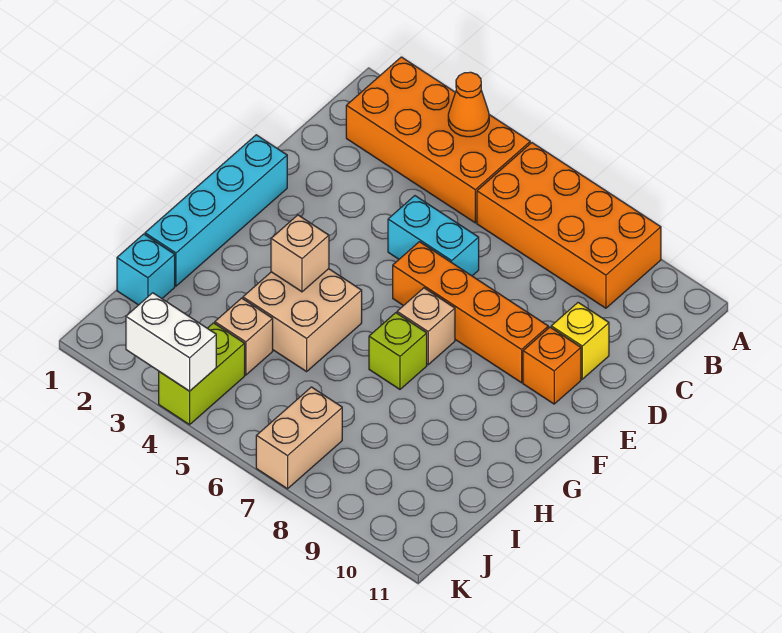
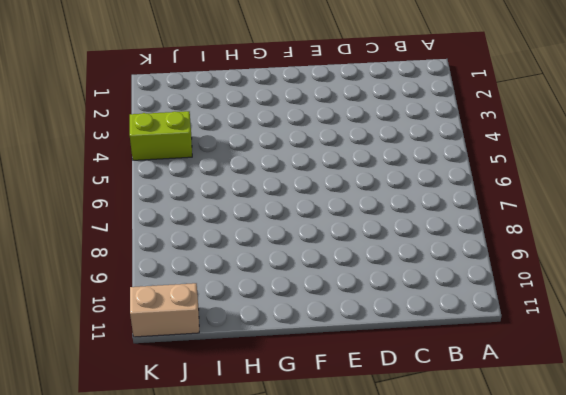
tan 1x2 brick [130,283,199,337] -> tan 1x2 brick moved to [256,387,342,489]
none -> orange 2x4 brick [346,57,530,223]
none -> orange 2x4 brick [477,143,661,308]
none -> cyan 1x2 brick [388,196,479,276]

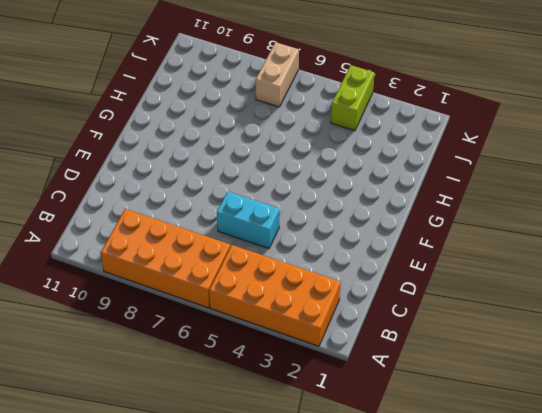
none -> yellow 1x1 brick [551,303,609,379]
none -> cyan 1x4 brick [145,135,287,286]
none -> orange 1x4 brick [393,242,548,383]

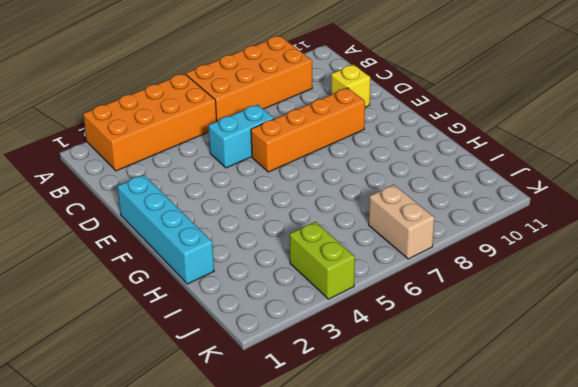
none -> orange 1x1 brick [523,327,581,404]
none -> tan 1x1 brick [397,288,455,365]
none -> tan 2x2 brick [243,269,362,372]

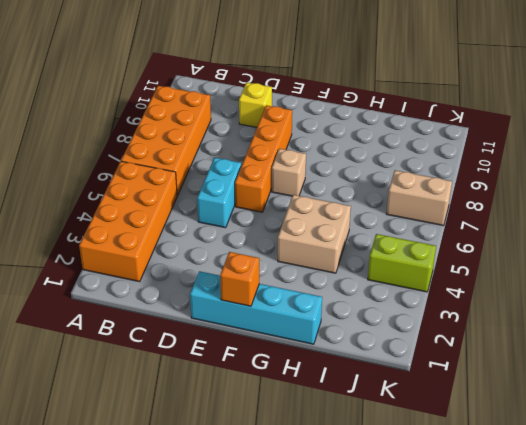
orange 1x1 brick [220,252,259,306] -> orange 1x1 brick moved to [523,327,581,404]
none -> lime 1x1 brick [369,313,427,389]
none -> cyan 1x1 brick [117,234,175,305]
none -> tan 1x1 brick [215,298,273,375]

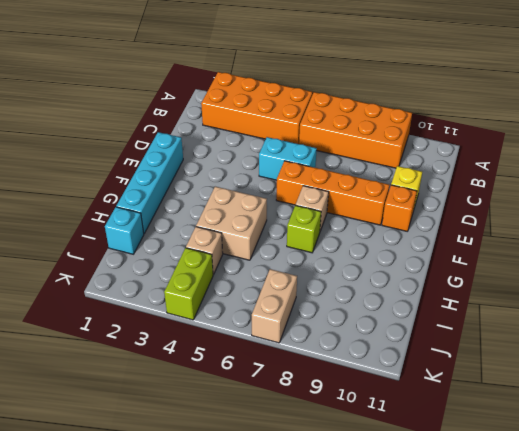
none -> orange 1x1 cone [448,72,489,137]
none -> tan 1x1 brick [271,215,329,292]
none -> white 1x2 brick [126,293,216,391]

